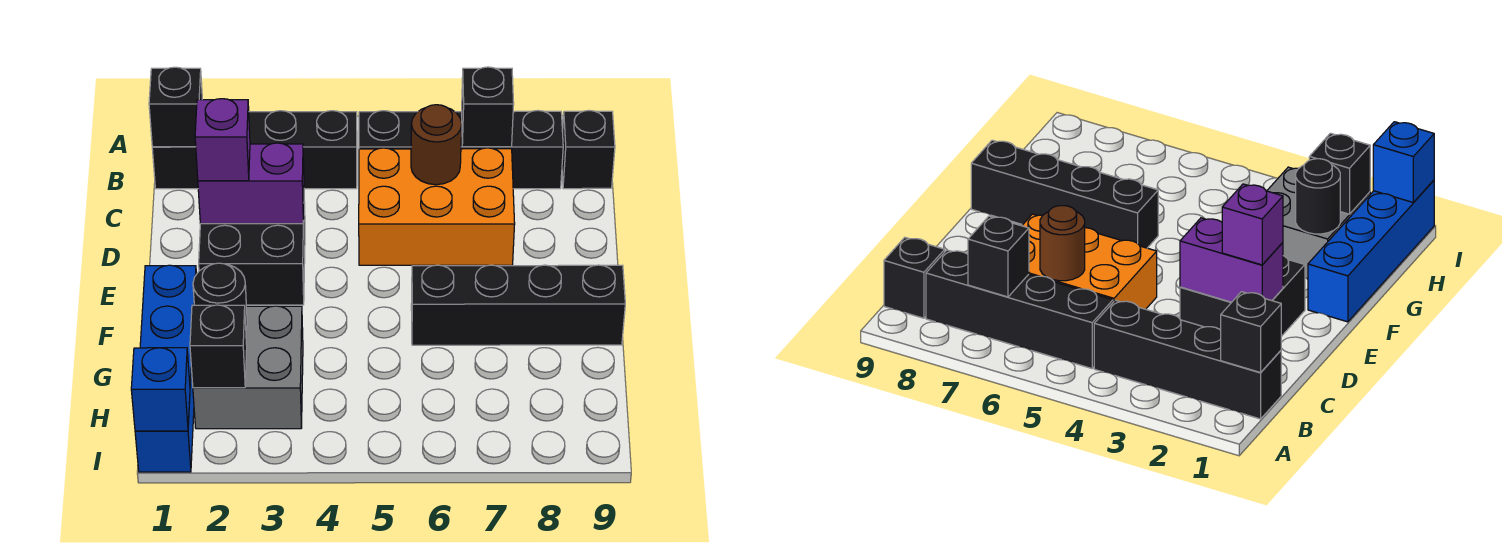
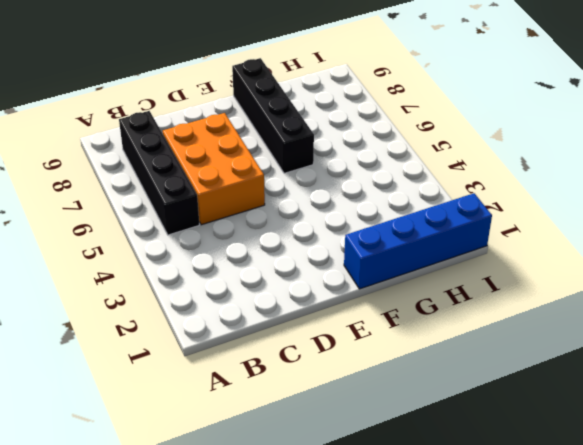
none -> black 1x4 brick [152,111,357,189]
none -> black 1x1 brick [562,110,615,189]
none -> black 2x2 brick [199,202,305,305]

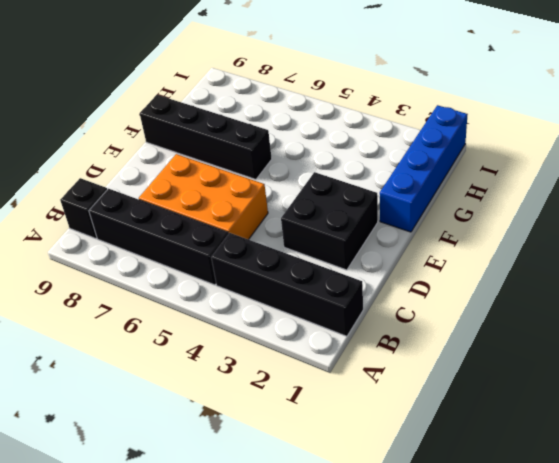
none -> grey 2x2 brick [193,306,303,429]
none -> black 1x1 brick [149,67,202,147]
none -> black 1x1 brick [462,67,514,147]

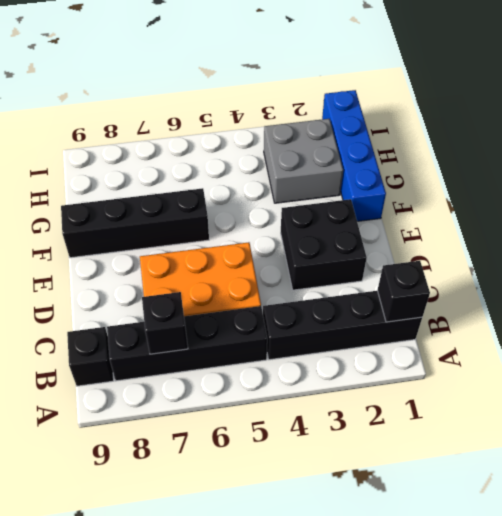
none -> brown 1x1 round brick [411,105,462,185]
none -> purple 1x2 brick [198,143,304,224]
none -> black 1x1 round brick [193,263,247,329]

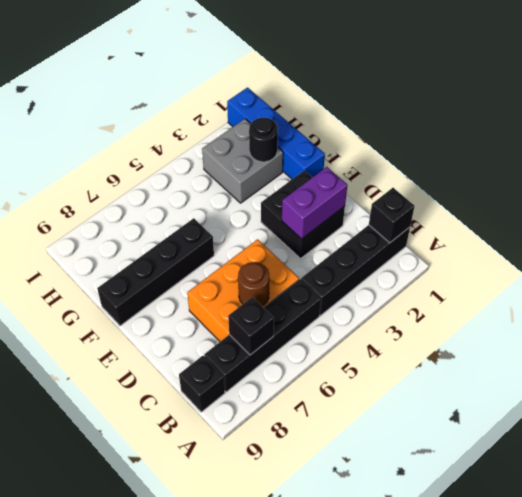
none -> black 1x1 brick [190,305,247,388]
none -> blue 1x1 brick [131,348,190,431]
none -> purple 1x1 brick [195,99,250,181]

